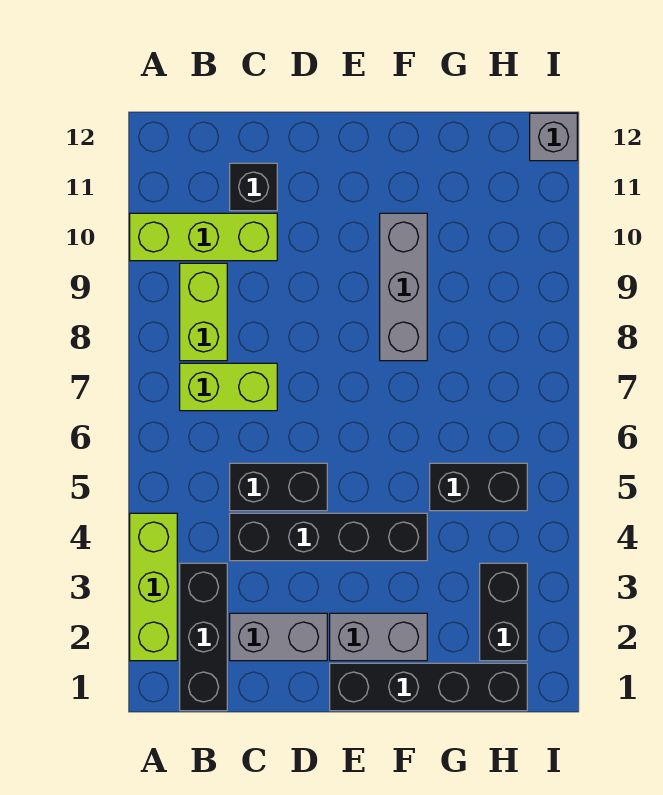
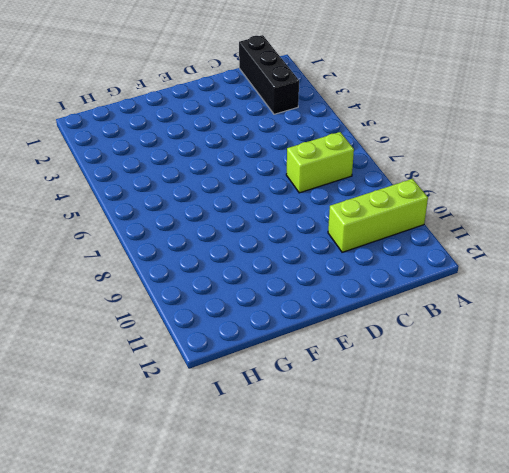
none -> lime 1x3 brick [130,513,177,661]
none -> lime 1x2 brick [180,263,227,361]
none -> grey 1x2 brick [230,613,327,661]

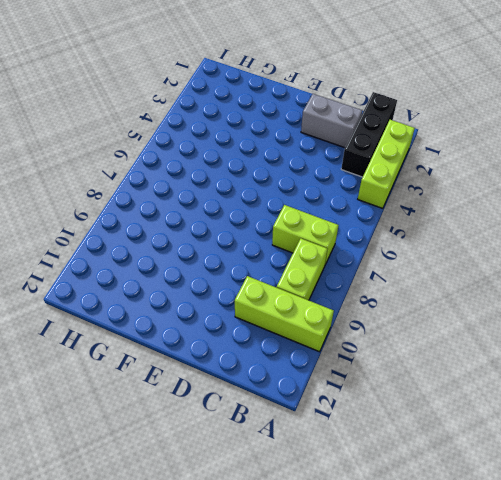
none -> black 1x4 brick [230,513,427,561]
none -> black 1x2 brick [230,463,327,511]
none -> black 1x1 brick [230,163,277,211]

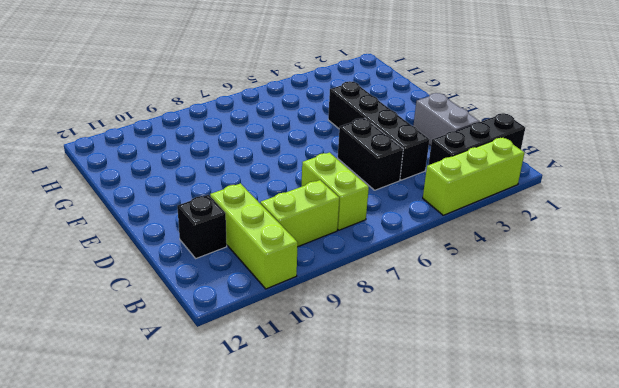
none -> black 1x4 brick [330,663,527,711]
none -> grey 1x2 brick [330,613,427,661]
none -> grey 1x3 brick [380,213,427,361]

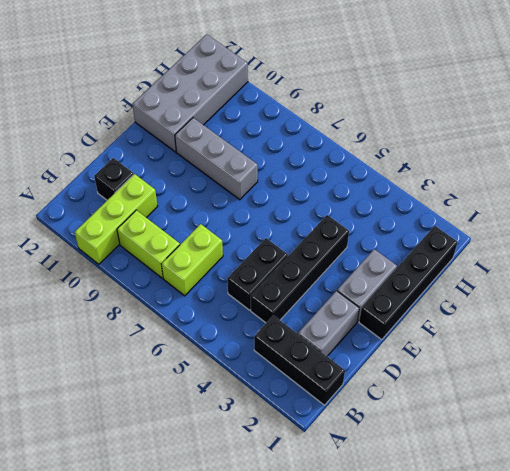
grey 2x4 brick [132,34,248,152] -> grey 1x1 brick [530,113,577,161]
none -> lime 1x3 brick [130,513,177,661]
none -> black 1x2 brick [430,463,527,511]
none -> black 1x2 brick [480,563,527,661]

